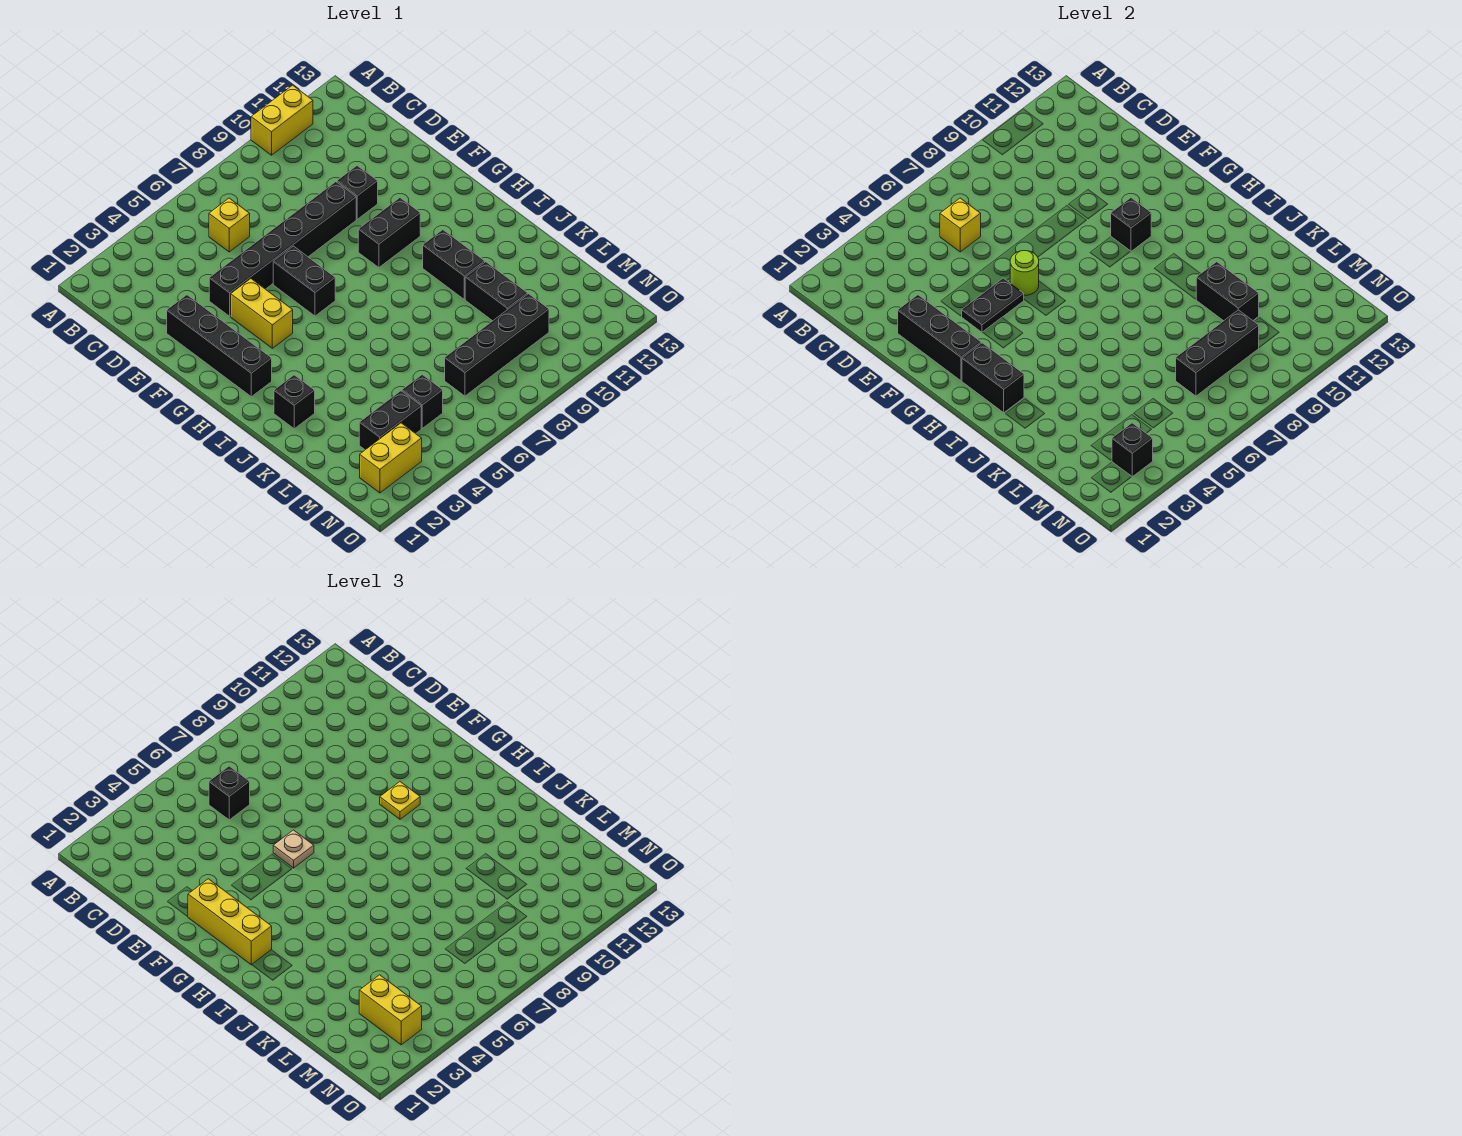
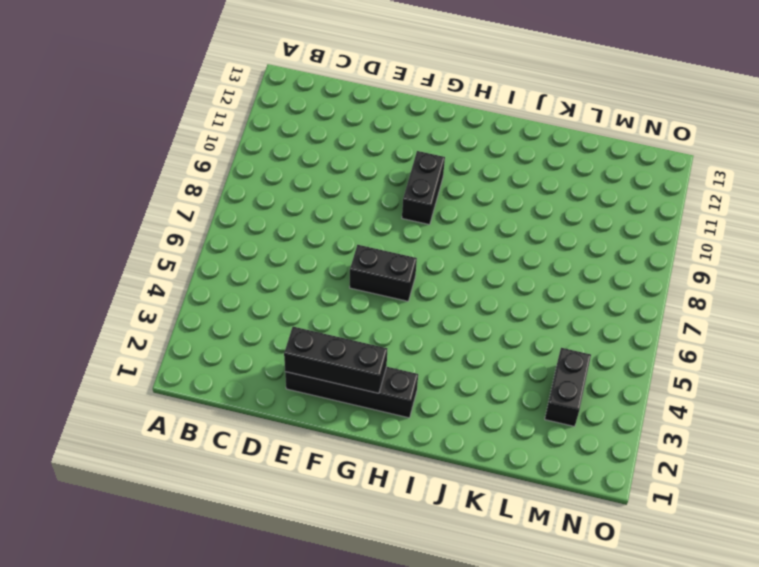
none -> yellow 1x2 brick [251,85,313,155]
none -> yellow 1x1 brick [209,198,250,252]
none -> black 1x6 brick [209,182,356,316]

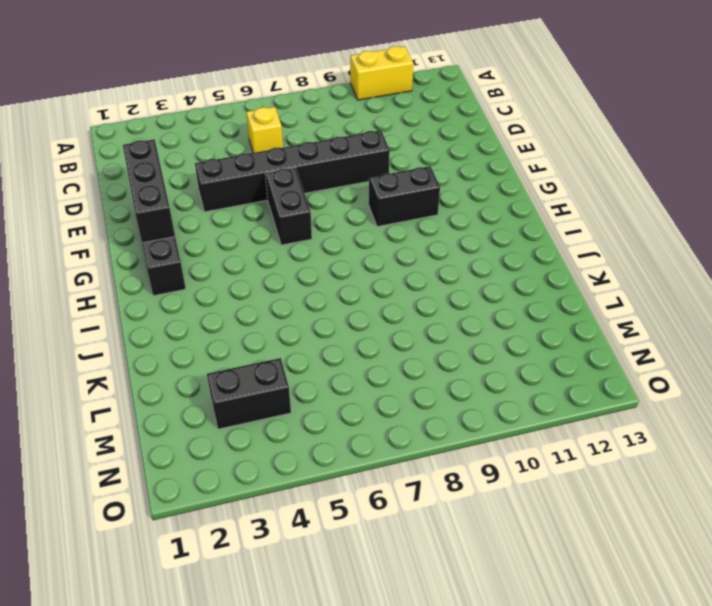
none -> black 1x1 brick [337,166,378,219]
none -> yellow 1x2 brick [231,279,293,348]
none -> black 1x2 brick [423,230,485,299]

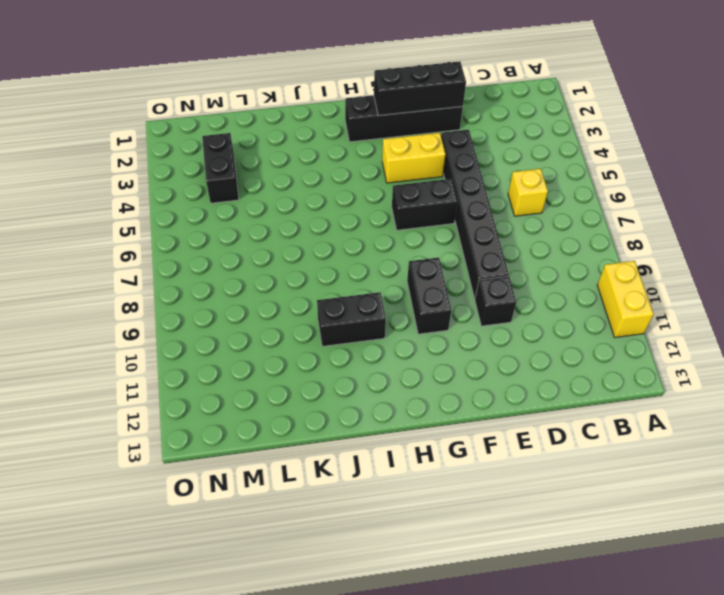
none -> black 1x1 brick [274,375,315,429]
none -> black 1x2 brick [465,262,528,321]
none -> black 1x1 brick [402,375,443,428]

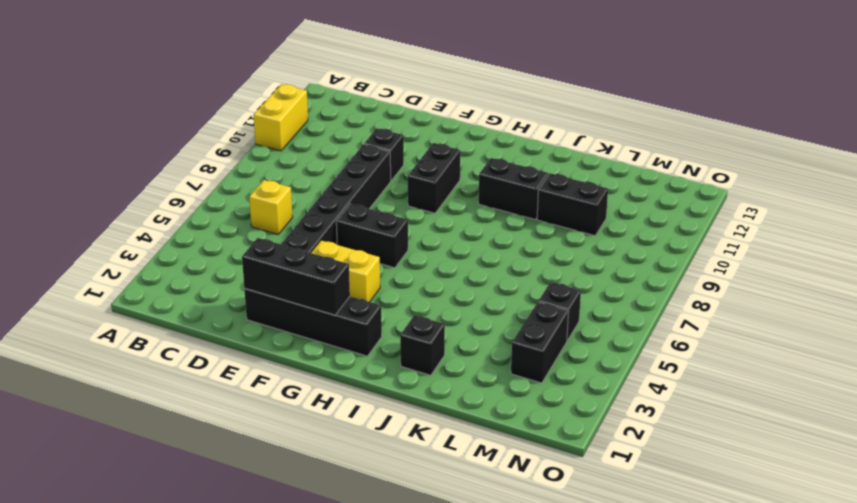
none -> black 1x4 brick [445,294,549,396]
none -> yellow 1x2 brick [360,423,422,493]
none -> yellow 1x1 brick [940,198,981,252]

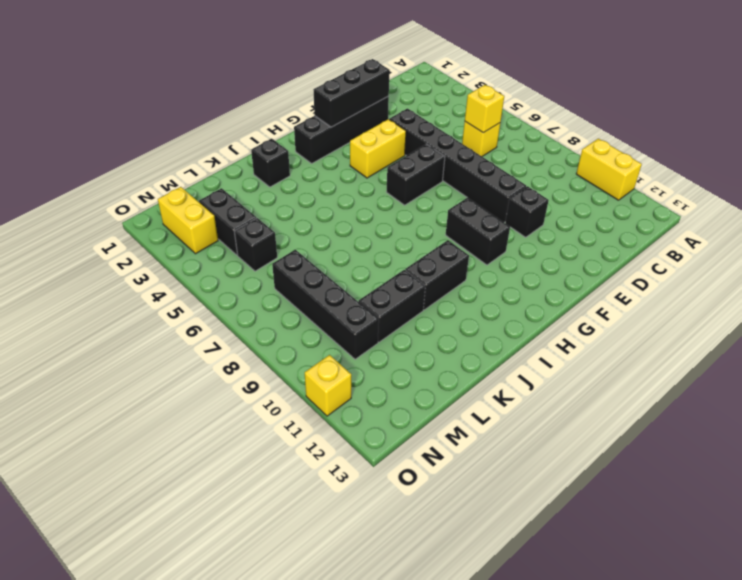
yellow 1x1 brick [305,355,351,416] -> none
none -> black 1x2 plate [962,278,1024,332]
none -> lime 1x1 round brick [1010,251,1039,295]
none -> black 1x1 brick [1111,198,1151,251]

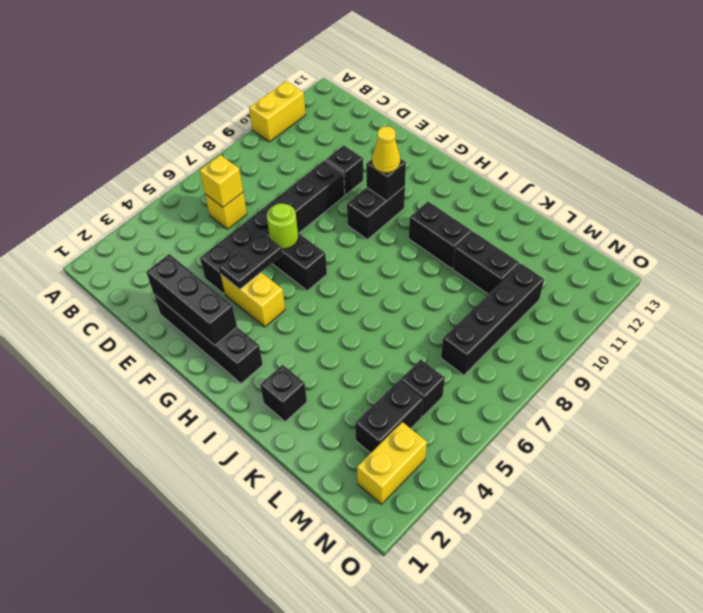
yellow 1x1 cone [372,126,400,173] -> yellow 1x1 plate [380,782,420,819]
none -> black 1x2 brick [962,343,1024,413]
none -> black 1x2 brick [1196,262,1259,321]
none -> black 1x3 brick [1176,310,1259,396]

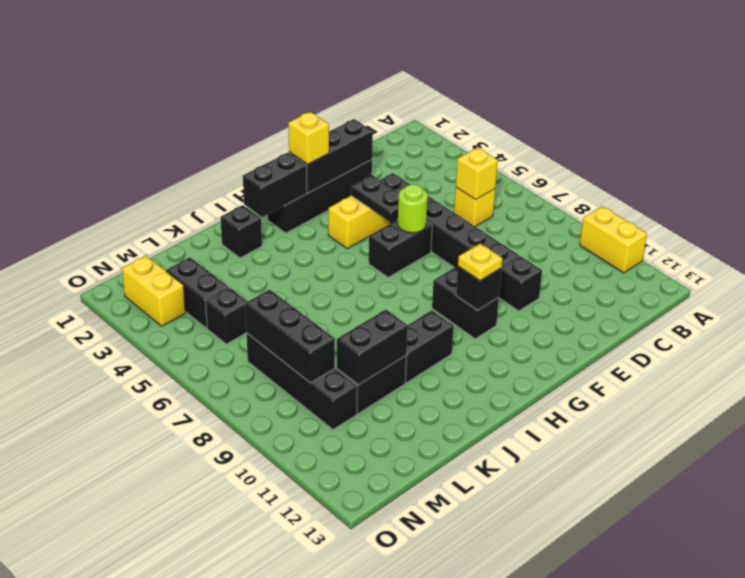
yellow 1x1 brick [288,112,329,164] -> yellow 1x3 brick [188,879,272,965]
none -> black 1x1 brick [1112,423,1153,477]
none -> black 1x1 brick [209,766,250,820]
none -> tan 1x1 plate [273,830,314,868]

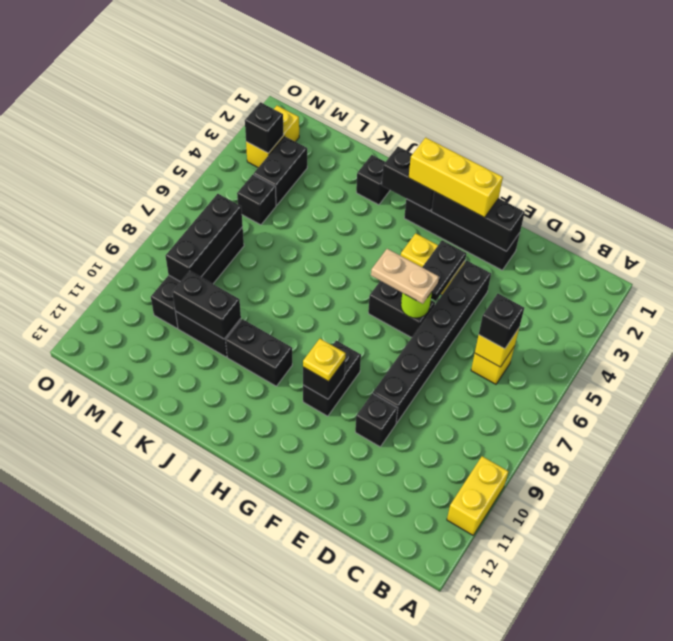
tan 1x2 plate [371,249,439,304] -> tan 1x1 plate [273,830,314,868]
none -> yellow 1x2 brick [359,975,422,1045]

